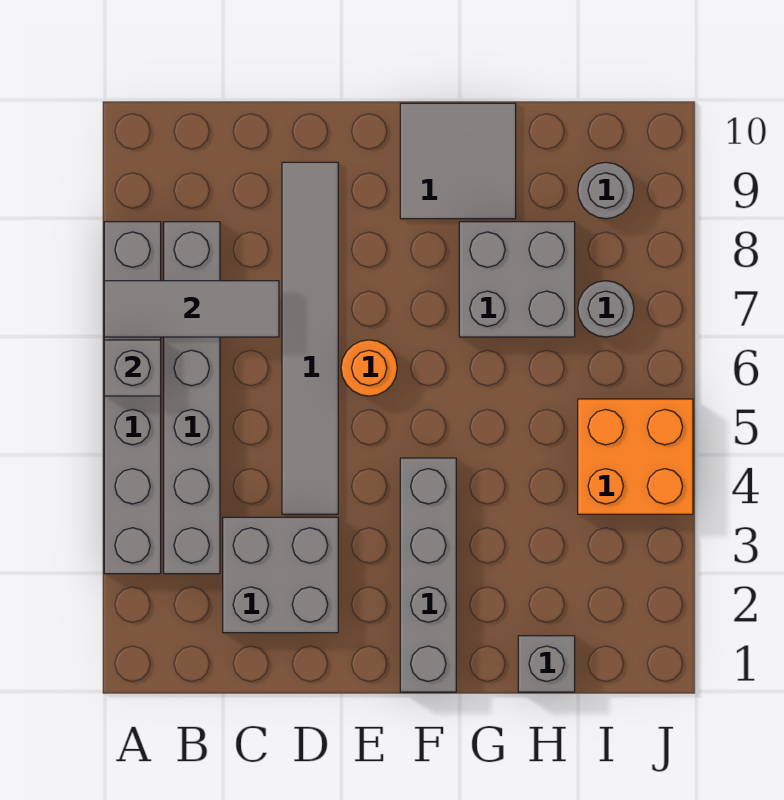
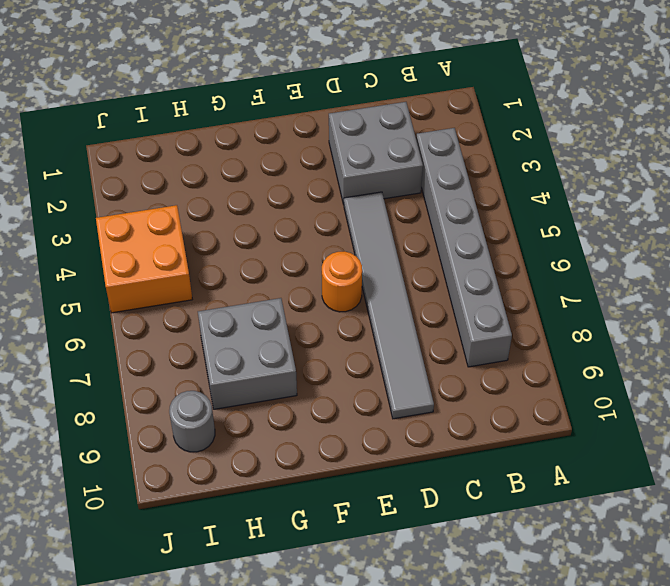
none -> grey 1x6 brick [104,222,161,574]
none -> grey 1x4 brick [400,458,456,692]
none -> grey 2x2 tile [400,103,516,219]

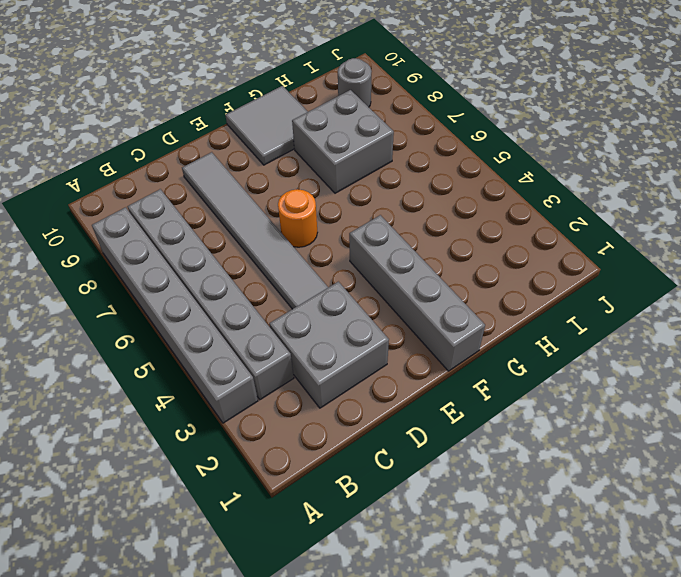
none -> grey 1x1 brick [518,636,575,692]
none -> orange 2x2 brick [578,399,693,514]
none -> grey 1x1 round brick [578,281,634,337]

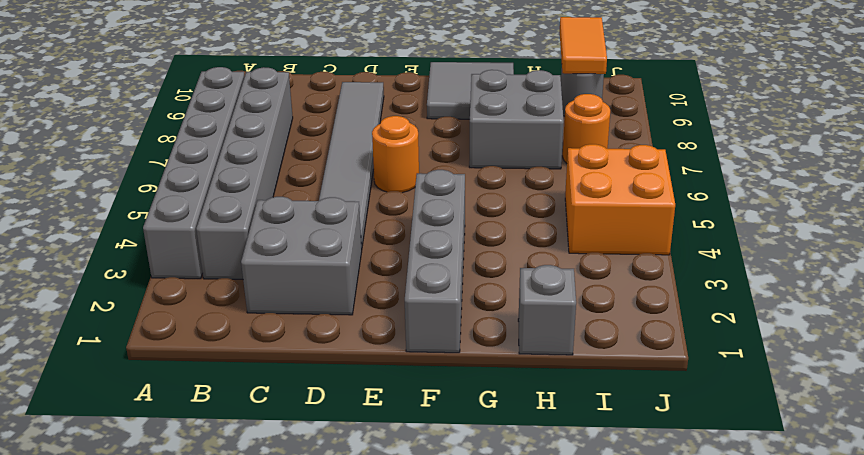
orange 1x1 round brick [563,94,610,163] -> grey 1x1 round brick [578,281,634,337]
orange 1x2 tile [560,17,607,74] -> none
none -> grey 1x1 brick [104,340,161,396]
none -> grey 1x3 tile [104,281,279,337]

